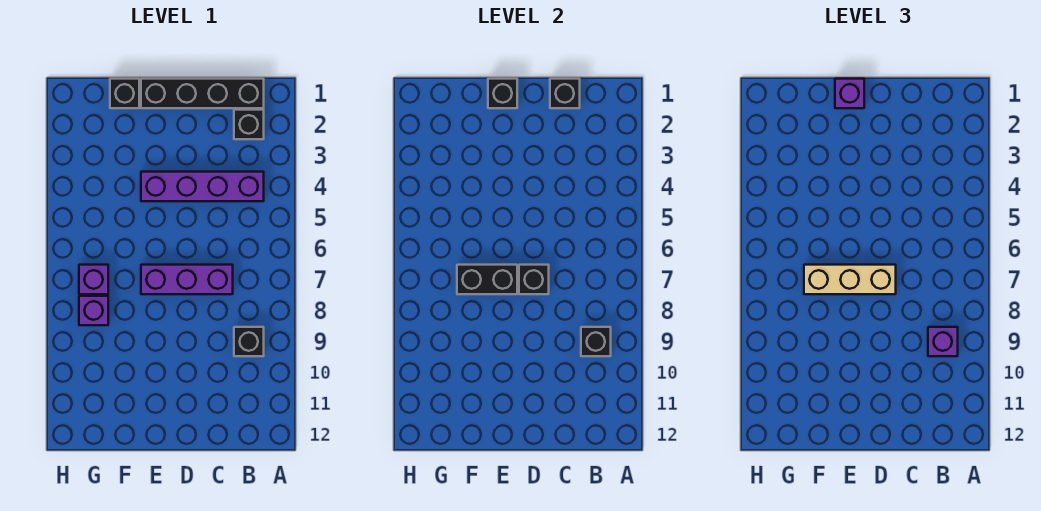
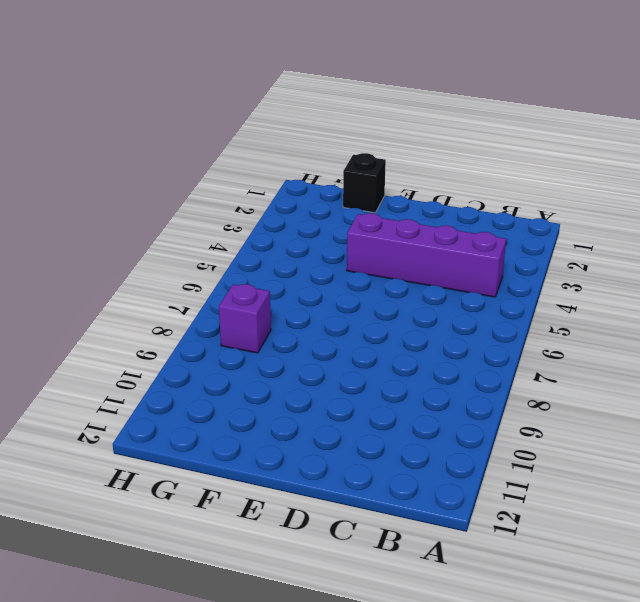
none -> black 1x4 brick [141,79,264,108]
none -> black 1x1 brick [234,110,264,139]
none -> black 1x1 brick [234,327,264,356]

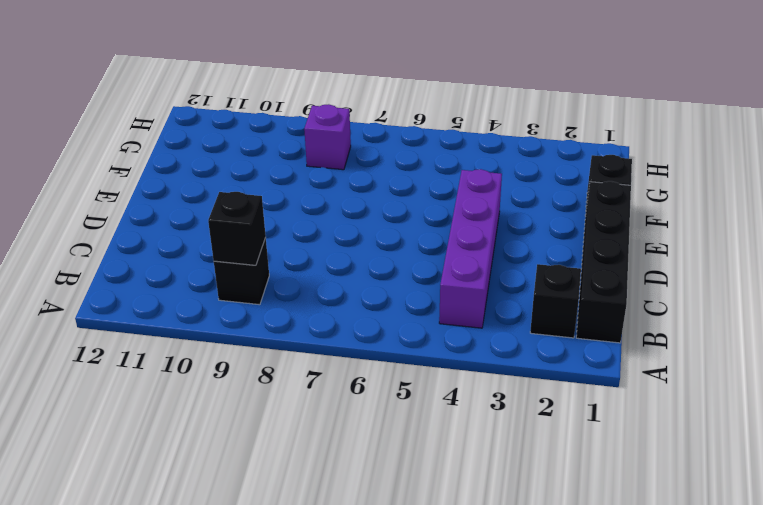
none -> purple 1x3 brick [141,265,233,294]
none -> purple 1x1 brick [79,265,108,294]
none -> black 1x1 brick [550,79,580,108]

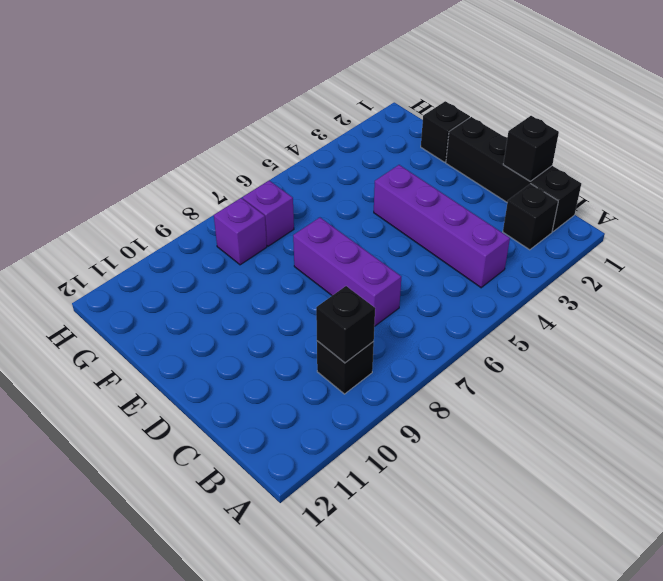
none -> black 1x1 brick [519,265,549,294]
none -> black 1x1 brick [488,79,517,108]
none -> black 1x2 brick [457,265,517,294]

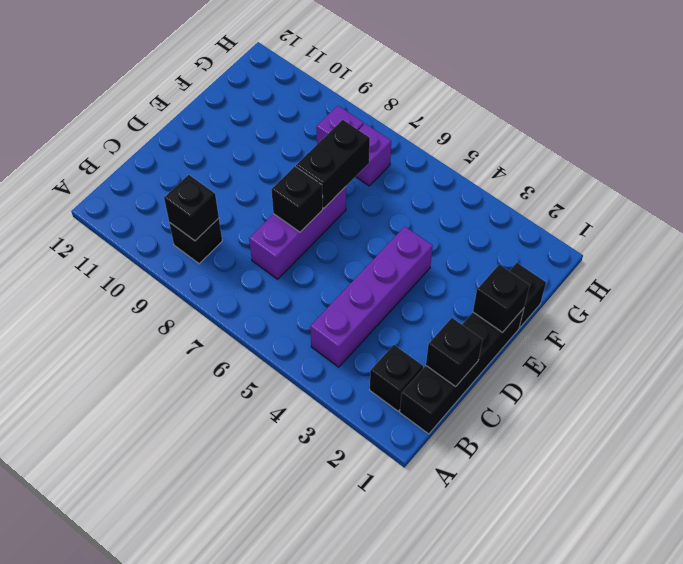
none -> purple 1x1 brick [928,327,958,356]
none -> tan 1x3 brick [804,265,896,294]
none -> purple 1x1 brick [835,79,864,108]

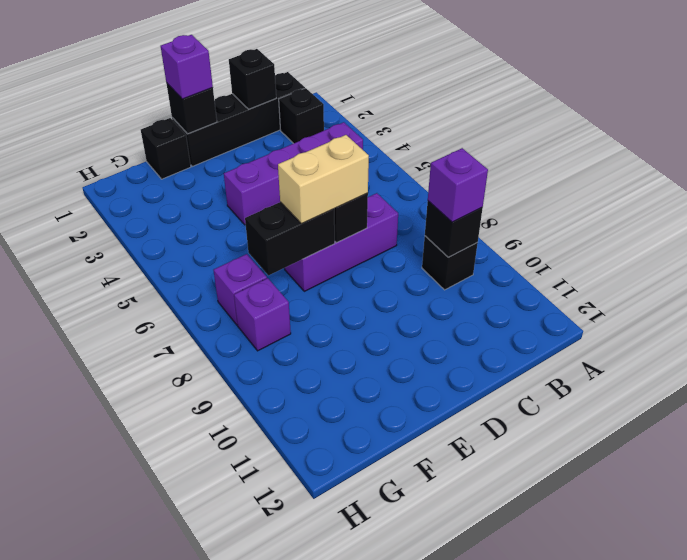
tan 1x2 brick [278,135,369,224] -> tan 1x3 brick [804,265,896,294]

